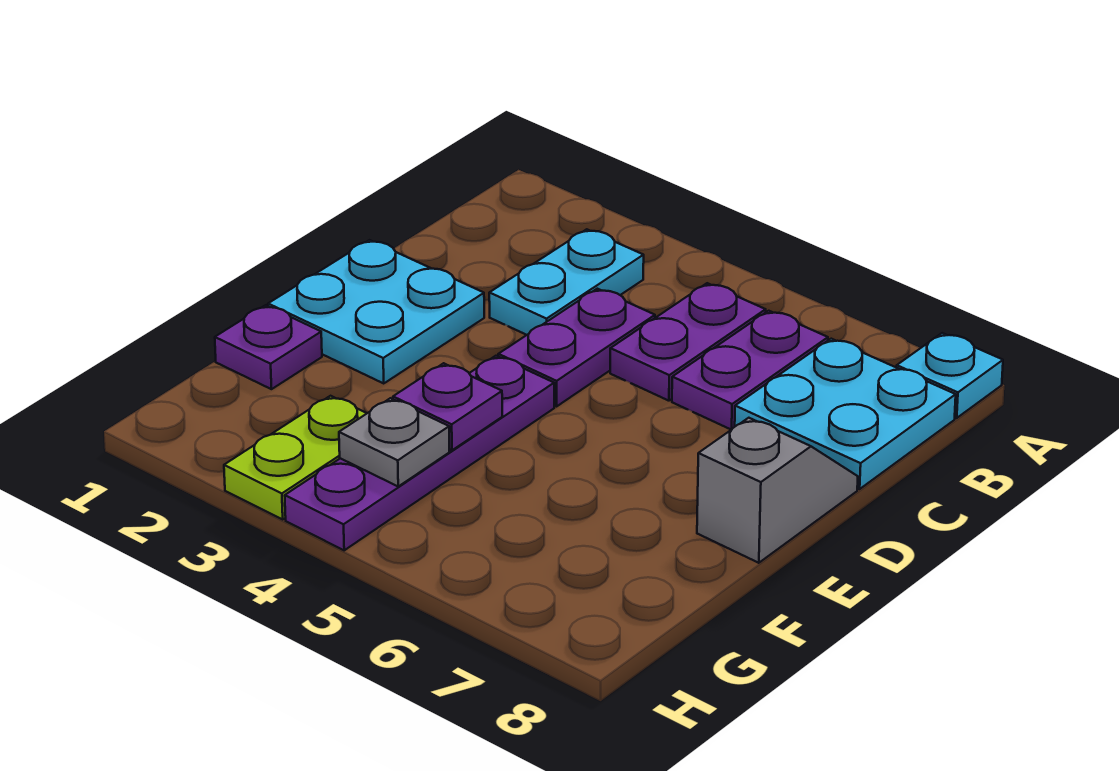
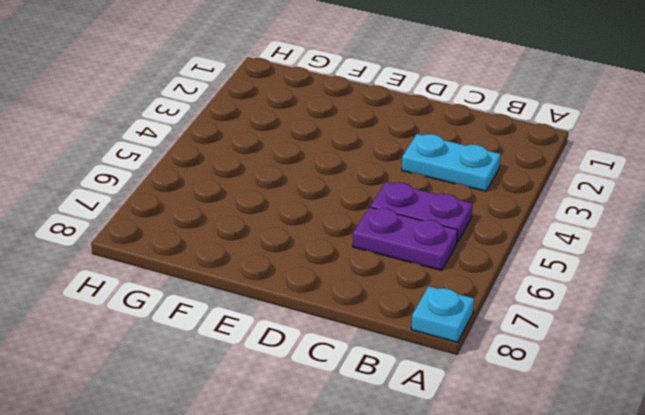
none -> cyan 2x2 plate [735,339,956,489]
none -> purple 1x2 plate [498,289,655,406]
none -> cyan 2x2 plate [268,240,484,383]

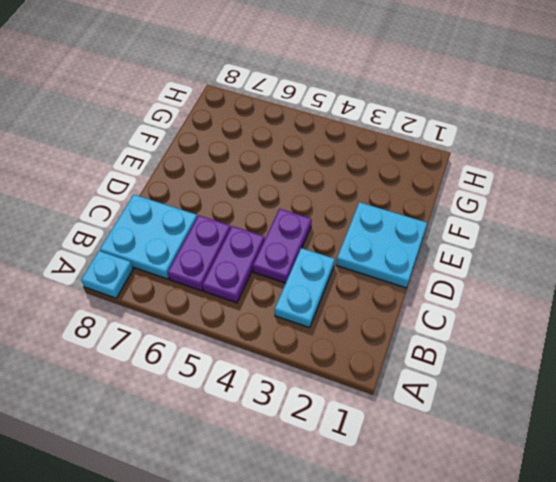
none -> grey 1x2 slope [697,418,858,563]
none -> purple 1x4 plate [285,356,554,550]
none -> purple 1x1 plate [215,305,322,389]

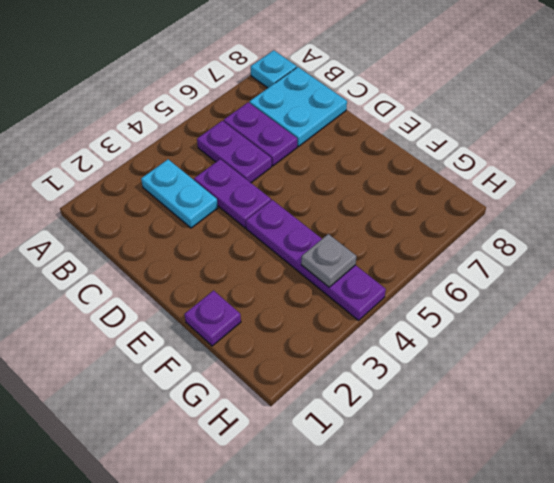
none -> cyan 2x2 plate [268,240,484,383]
none -> grey 1x2 slope [697,418,858,563]
none -> lime 1x2 plate [224,396,367,519]

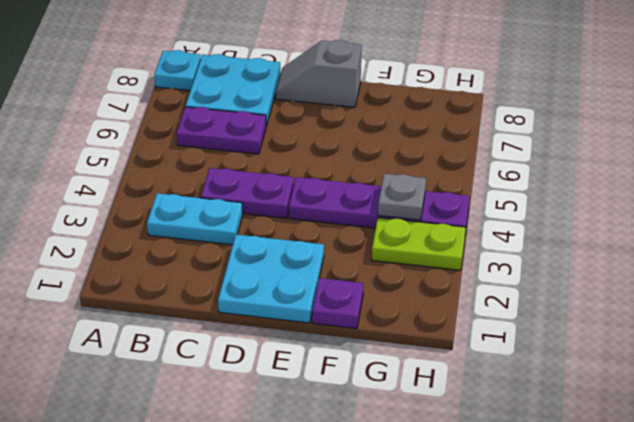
none -> purple 1x2 plate [610,283,766,401]
none -> purple 1x1 plate [393,363,502,450]

